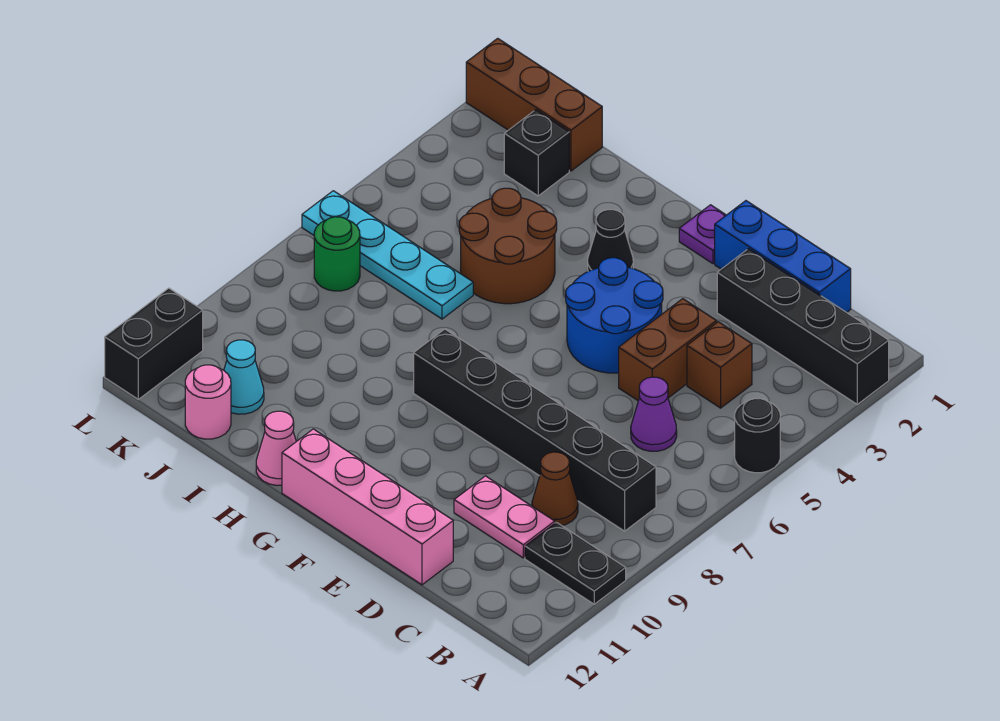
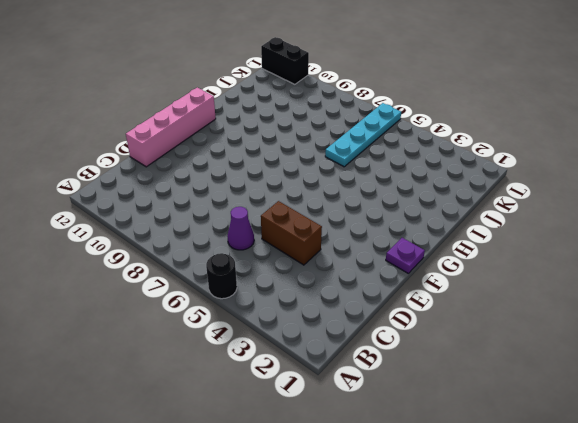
none -> black 1x4 brick [717,249,889,404]
none -> black 1x2 plate [525,522,626,604]
none -> black 1x6 brick [414,329,656,531]

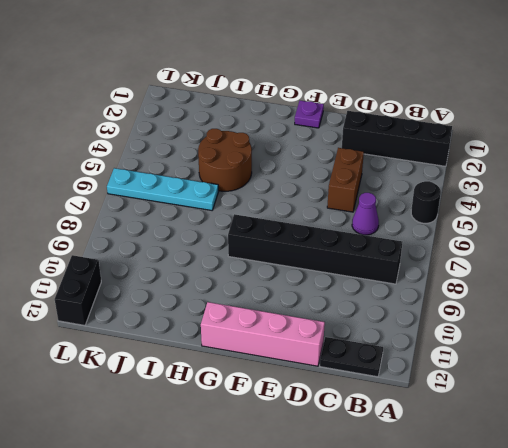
black 1x2 plate [320,337,383,377] -> black 1x2 plate moved to [525,522,626,604]
none -> blue 1x3 brick [715,201,851,313]
none -> brown 1x1 brick [687,322,752,408]
none -> brown 1x1 cone [532,452,578,526]

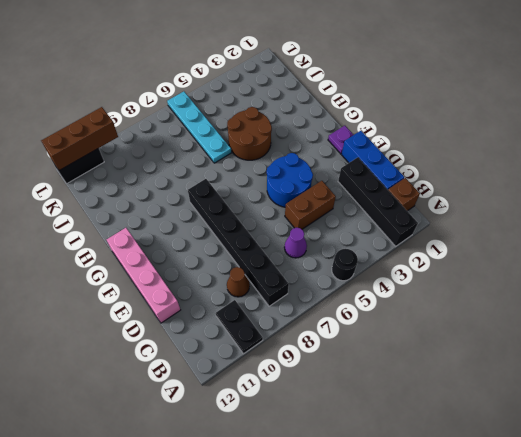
brown 1x1 brick [388,178,420,211] -> brown 1x1 brick moved to [687,322,752,408]
brown 1x3 brick [41,107,118,170] -> brown 1x3 brick turned to [466,38,602,171]
none -> pink 1x2 plate [454,476,555,558]
none -> black 1x1 cone [588,210,633,271]
none -> pink 1x1 cone [256,411,296,485]

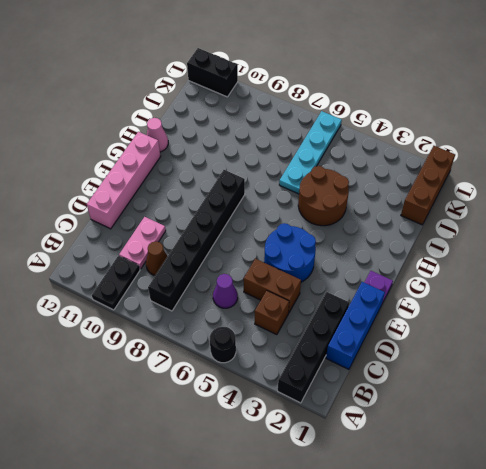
none -> black 1x1 cone [588,210,633,271]
none -> black 1x1 brick [504,110,569,196]
none -> cyan 1x1 cone [224,340,264,414]

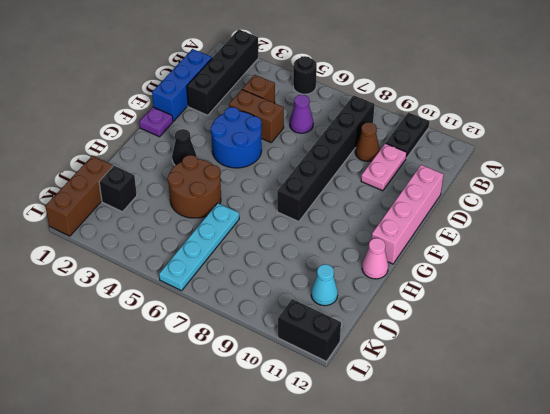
none -> pink 1x1 round brick [185,365,231,439]
none -> green 1x1 round brick [314,217,360,291]

